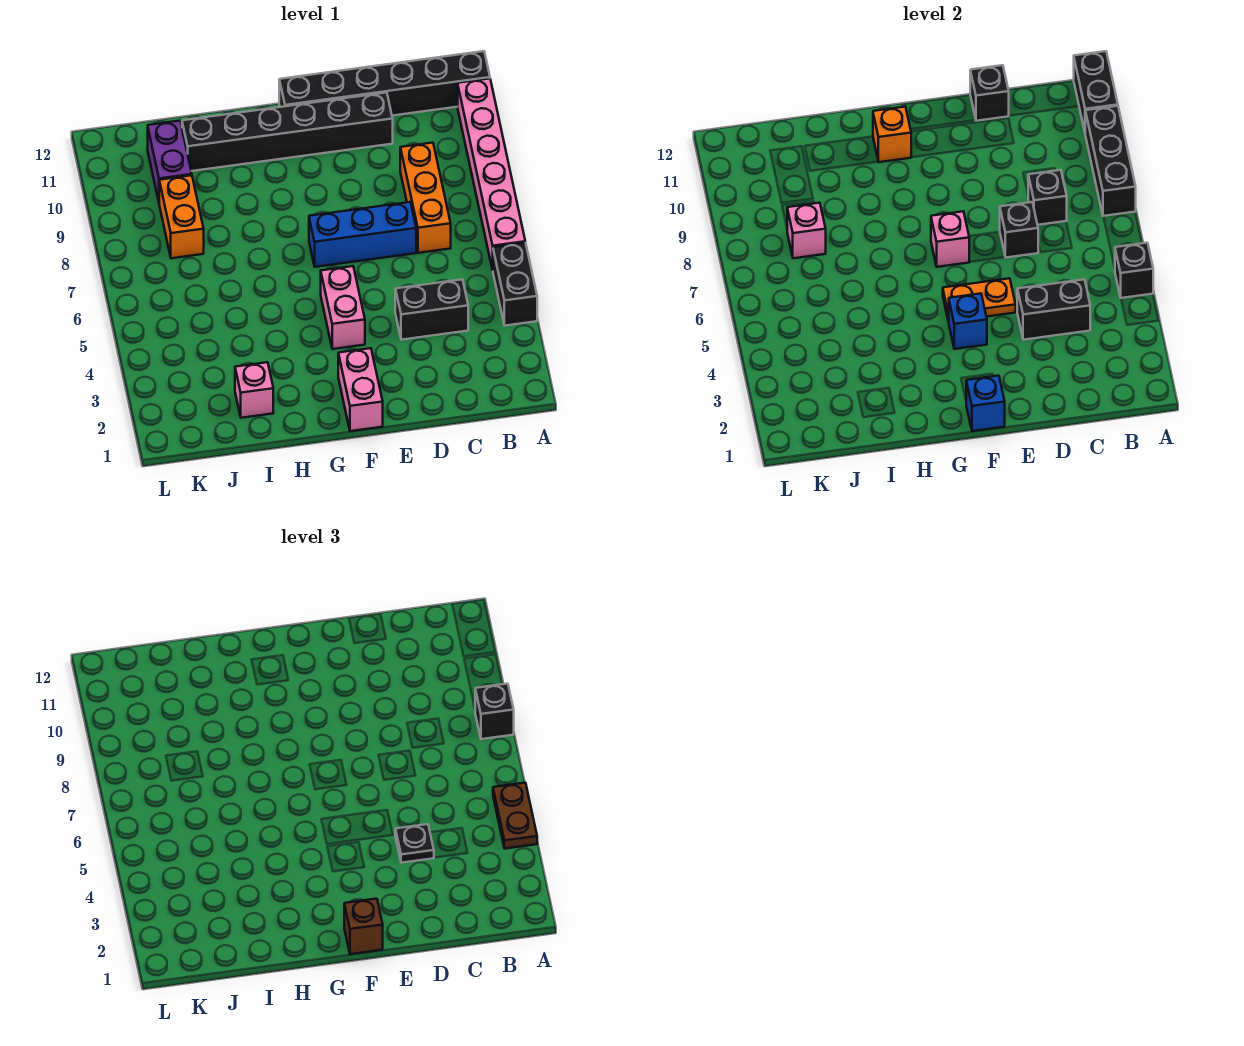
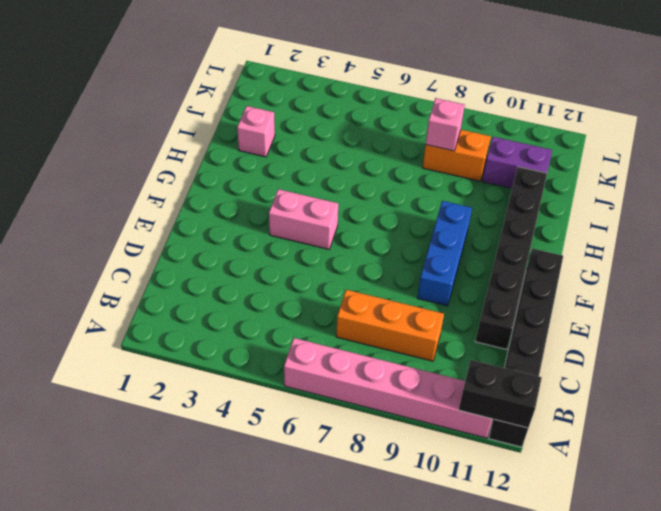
blue 1x3 brick [417,201,472,306] -> blue 1x3 brick moved to [309,202,416,267]
none -> black 1x2 brick [493,243,537,326]
none -> black 1x2 brick [395,280,468,340]
none -> pink 1x2 brick [338,348,383,431]

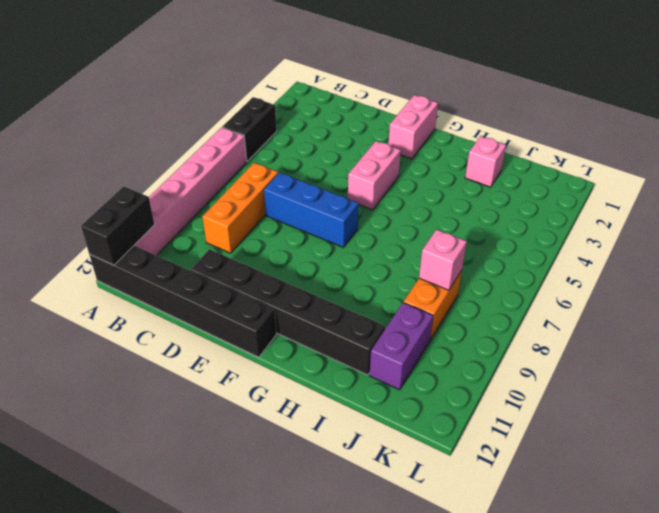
none -> black 1x2 brick [395,280,468,340]
none -> black 1x1 brick [1115,243,1153,298]
none -> black 1x3 brick [1085,106,1136,216]

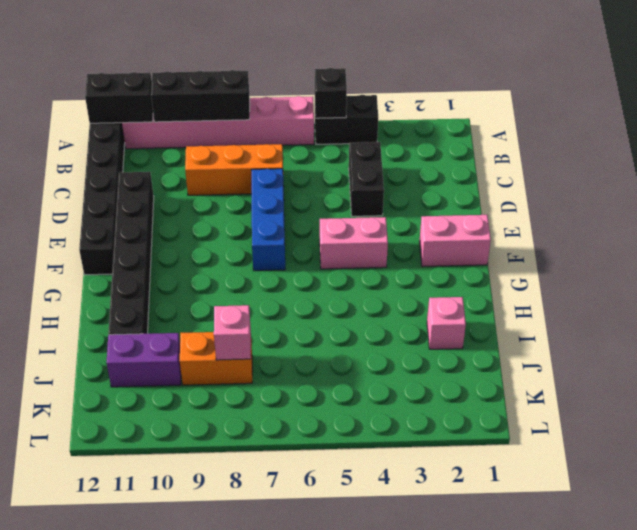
none -> black 1x2 brick [1017,280,1090,340]
none -> black 1x1 brick [1028,170,1067,225]
none -> black 1x1 brick [1000,202,1038,258]

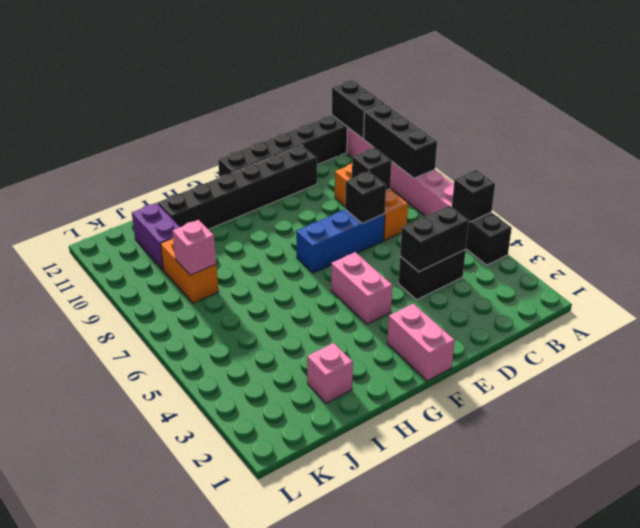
none -> black 1x1 brick [970,65,1009,121]
none -> orange 1x2 plate [943,278,1016,321]
none -> blue 1x1 brick [966,376,1005,431]

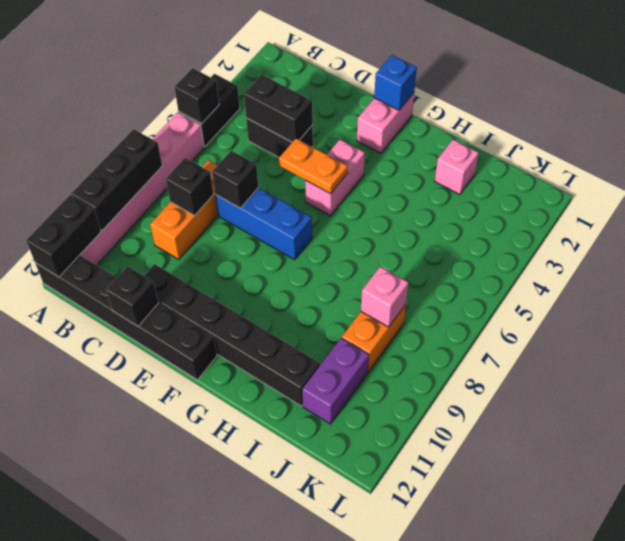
none -> blue 1x1 brick [948,294,987,349]
none -> pink 1x1 brick [931,211,969,267]
none -> orange 1x1 brick [873,107,911,162]

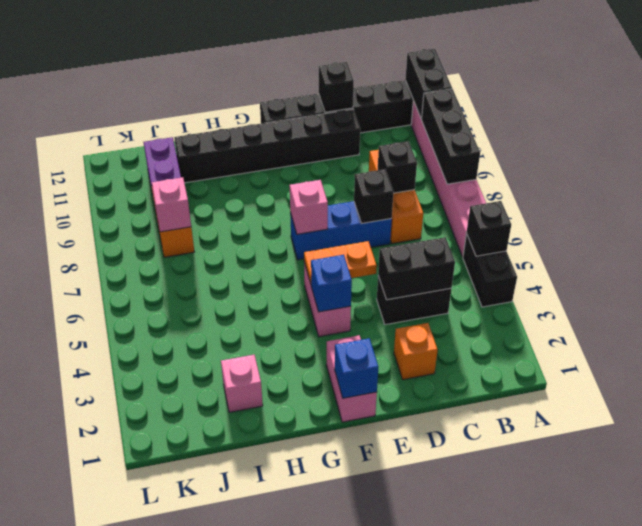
orange 1x1 brick [394,323,438,380] -> orange 1x1 brick moved to [873,107,911,162]
none -> brown 1x2 plate [493,783,537,849]
none -> black 1x1 brick [475,684,514,739]
none -> black 1x1 plate [395,824,434,863]

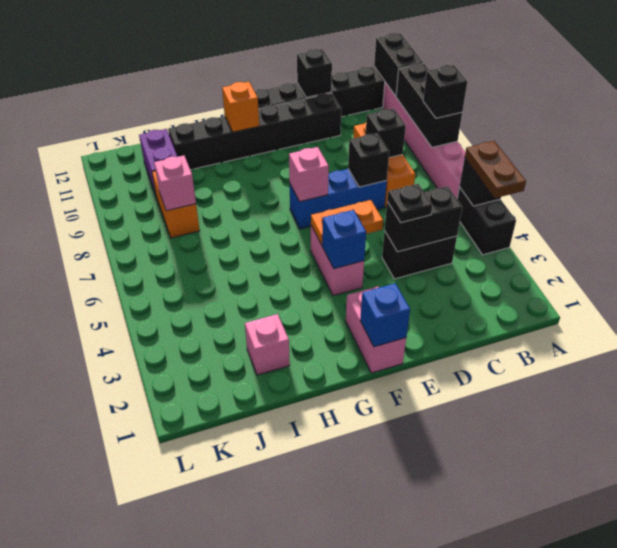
none -> brown 1x1 brick [344,899,383,954]

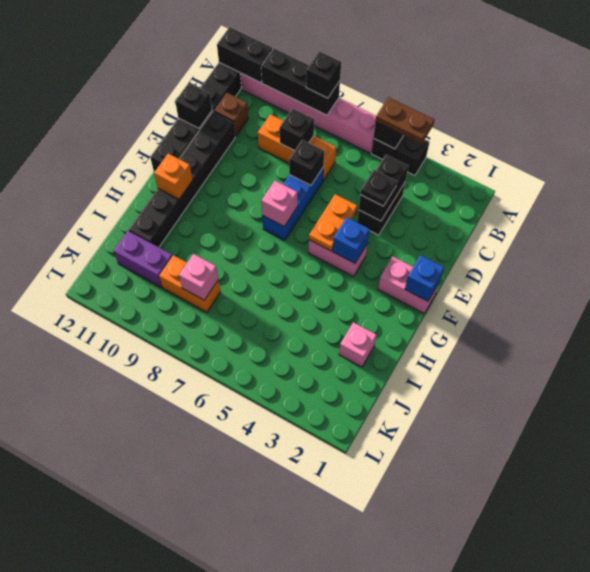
brown 1x1 brick [214,92,248,136] -> brown 1x1 brick moved to [344,899,383,954]

